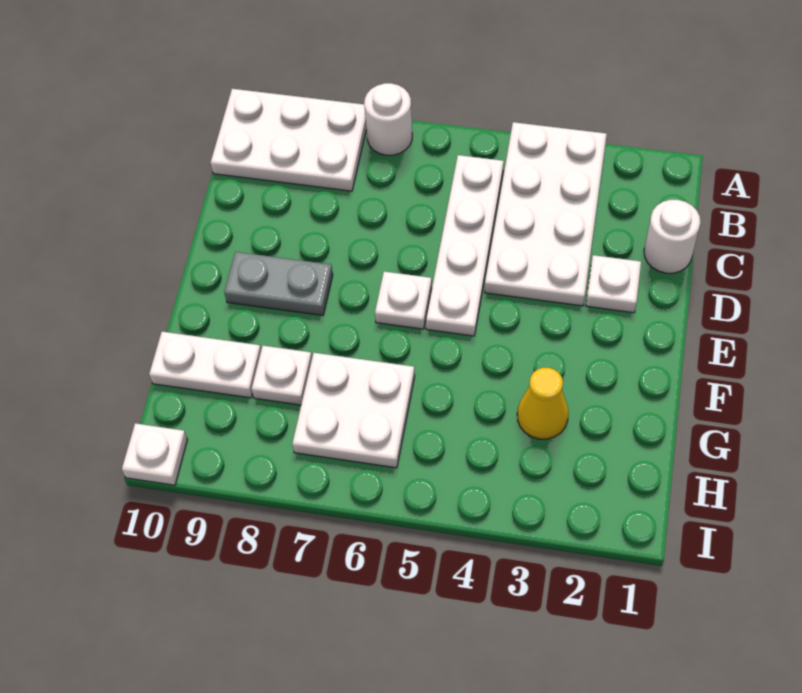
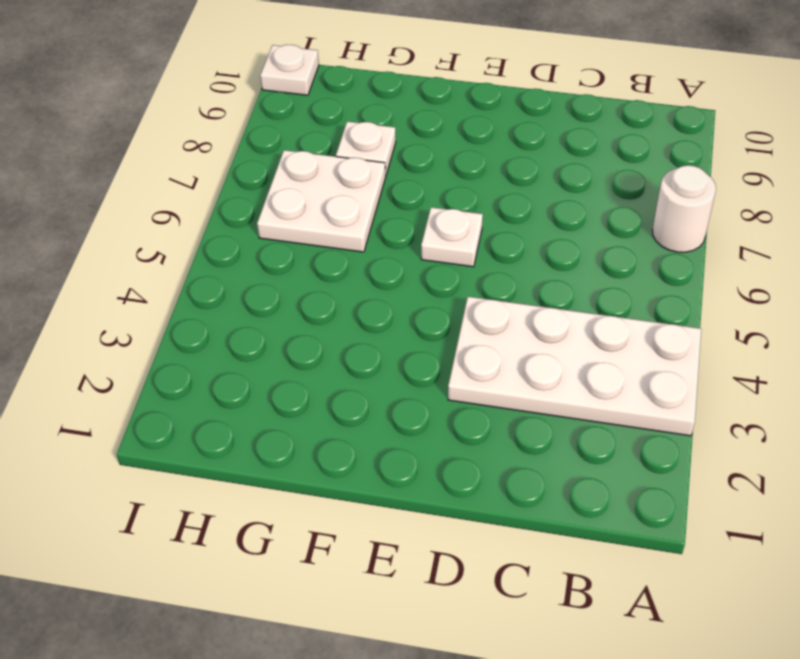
none -> white 2x3 plate [211,89,366,191]
none -> white 1x4 plate [426,155,504,336]
none -> white 1x1 round brick [644,200,700,273]

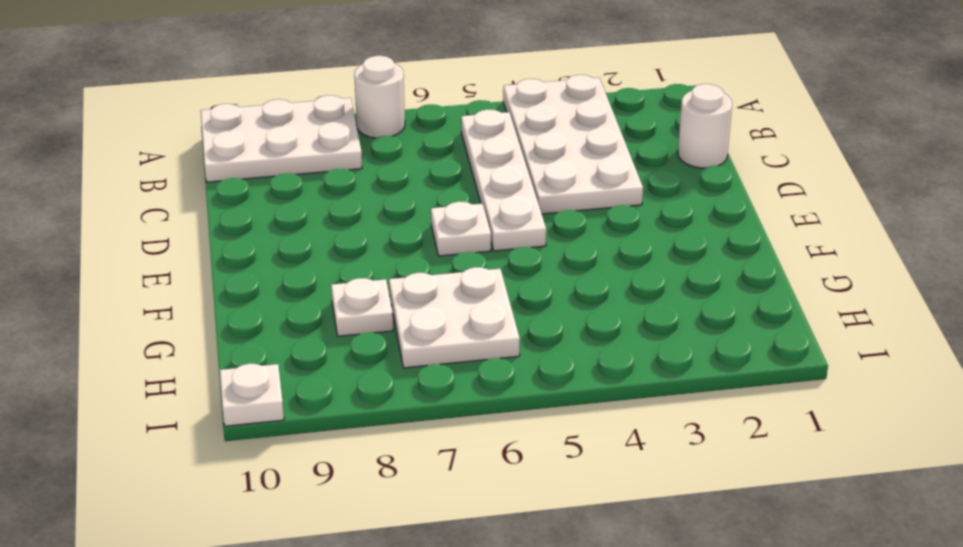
none -> white 1x1 plate [586,255,641,313]
none -> grey 1x2 plate [224,252,333,315]
none -> yellow 1x1 cone [517,368,568,439]

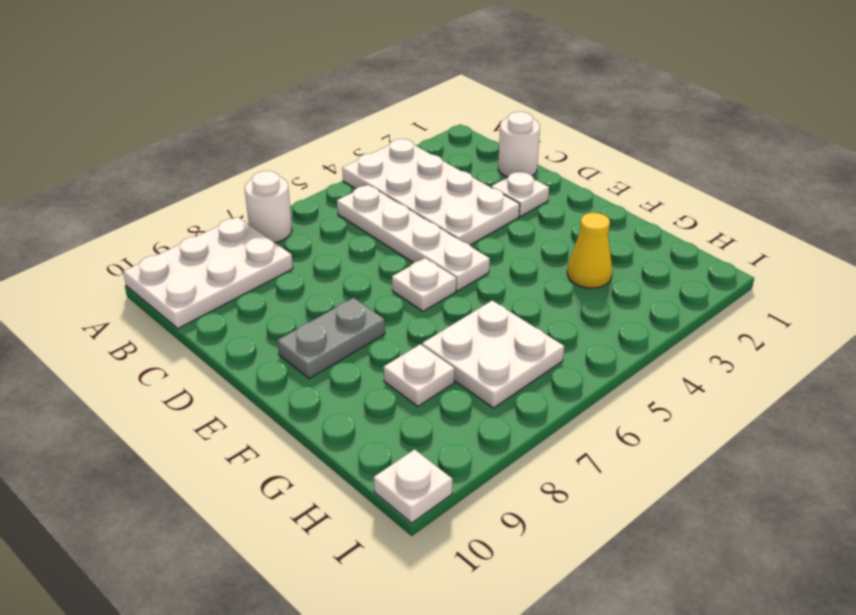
none -> white 1x2 plate [149,332,261,398]

